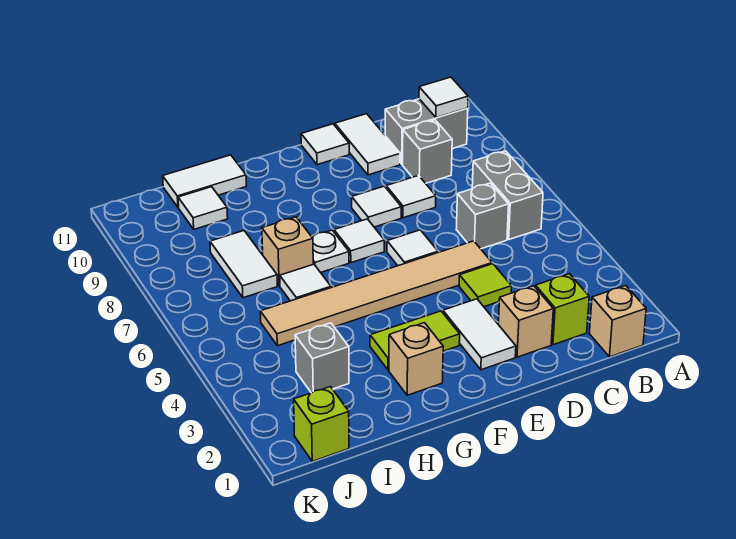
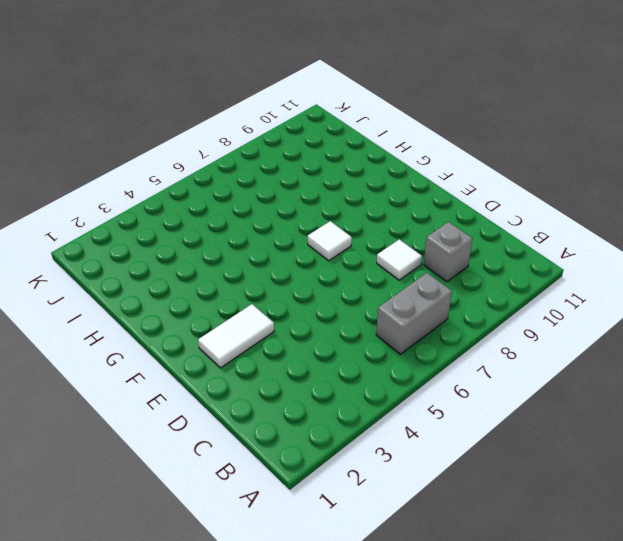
none -> tan 1x1 brick [589,286,646,357]
none -> grey 1x2 brick [385,99,468,164]
none -> lime 1x1 brick [535,274,589,345]

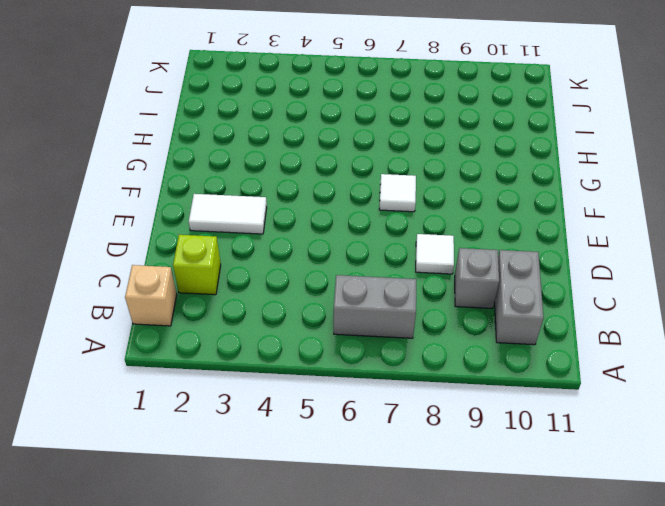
none -> grey 1x1 brick [456,183,509,249]
none -> tan 1x1 brick [498,286,553,357]
none -> lime 1x1 tile [459,264,512,307]

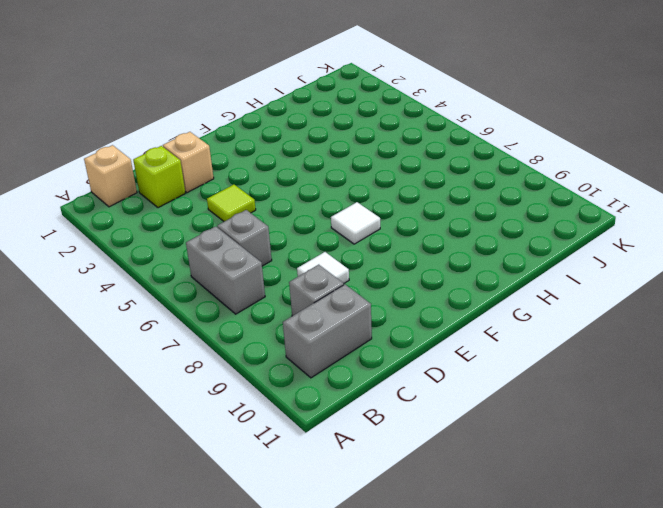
none -> tan 1x6 tile [260,241,492,346]
none -> white 1x2 tile [335,114,400,175]
none -> white 1x2 tile [443,299,516,370]

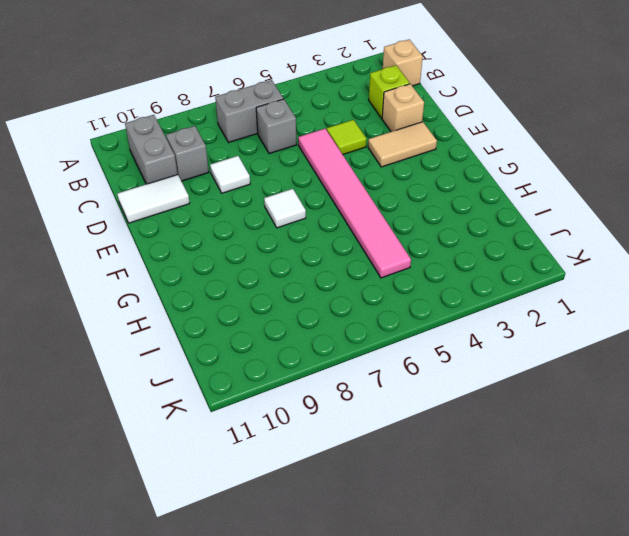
pink 1x6 tile [298,129,411,278] -> tan 1x6 tile [260,241,492,346]
tan 1x2 tile [368,122,437,167] -> white 1x2 tile [443,299,516,370]
none -> white 1x1 tile [387,230,438,266]
none -> white 1x1 tile [352,186,401,227]
none -> white 1x1 tile [301,124,349,165]

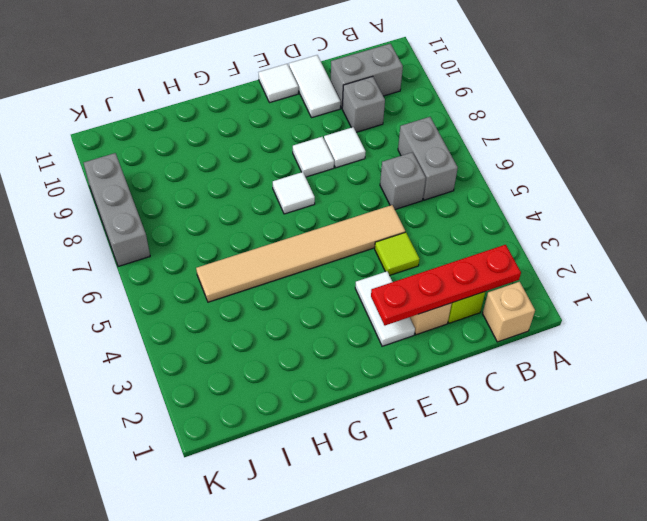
red 1x4 plate [371,245,521,325] -> none
grey 1x3 brick [84,153,150,267] -> none
none -> white 1x1 tile [387,230,438,266]
none -> lime 1x2 tile [370,311,460,370]
none -> tan 1x1 brick [389,323,443,395]

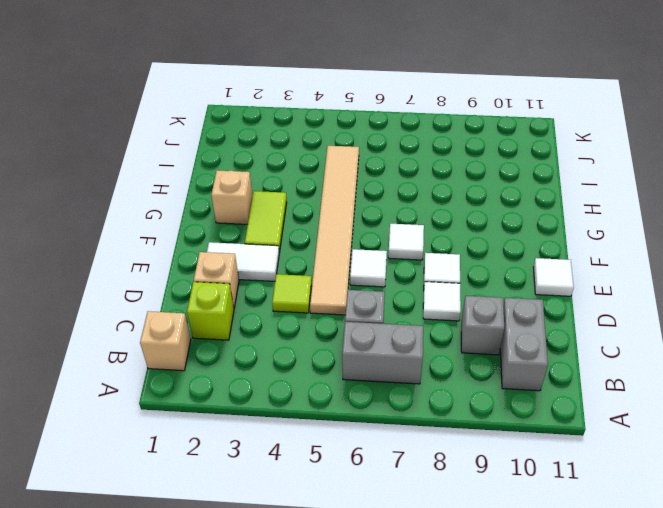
none -> white 1x2 tile [335,114,400,175]
none -> white 1x1 plate [312,230,349,273]
none -> white 1x1 tile [280,264,331,301]

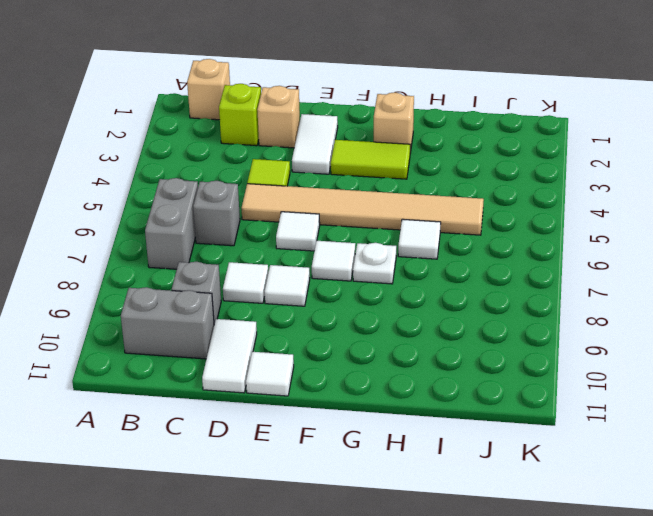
none -> tan 1x1 brick [262,217,313,286]
none -> white 1x2 tile [163,155,246,208]
none -> grey 1x1 brick [295,323,349,393]

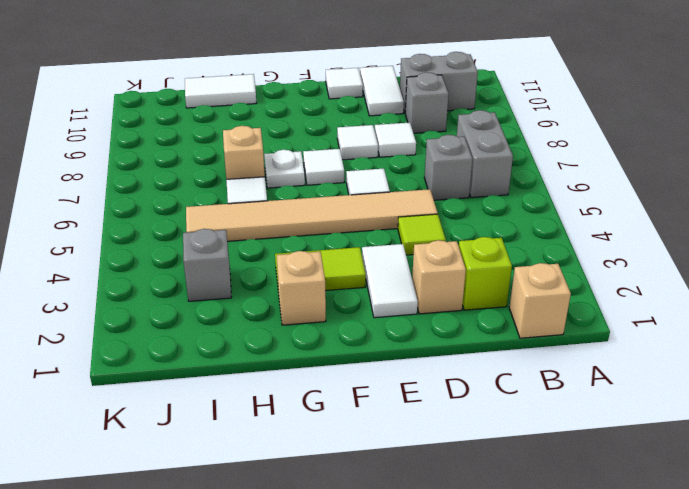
none -> white 1x2 tile [210,231,277,298]
none -> white 1x1 tile [178,187,228,229]
none -> lime 1x1 brick [294,387,349,461]

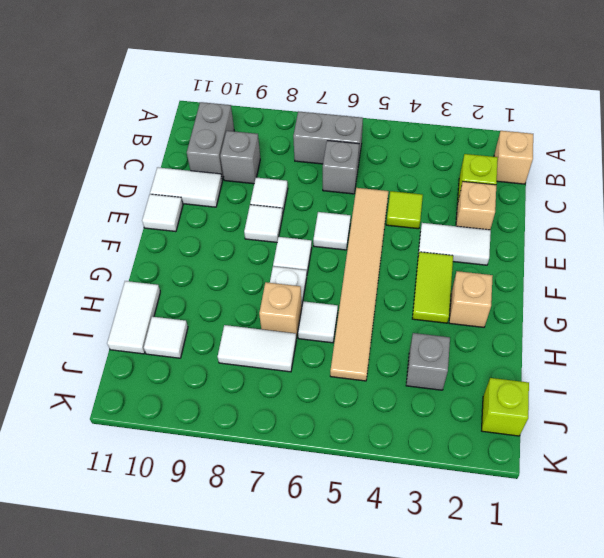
none -> white 1x1 tile [419,77,468,118]

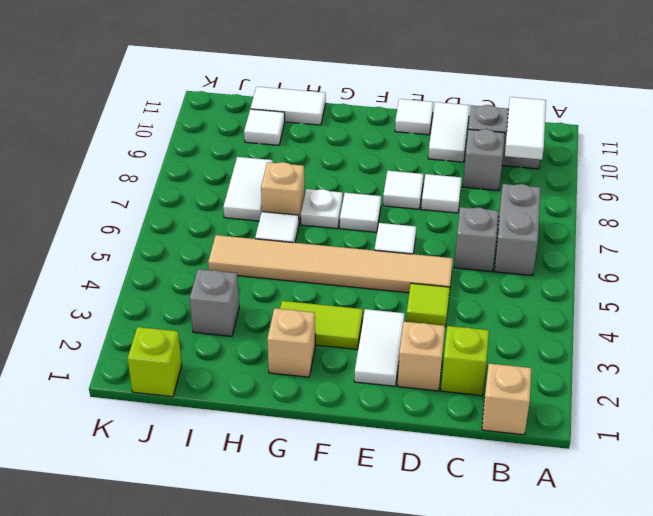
white 1x2 tile [505,97,546,160] -> white 1x1 tile [419,77,468,118]

